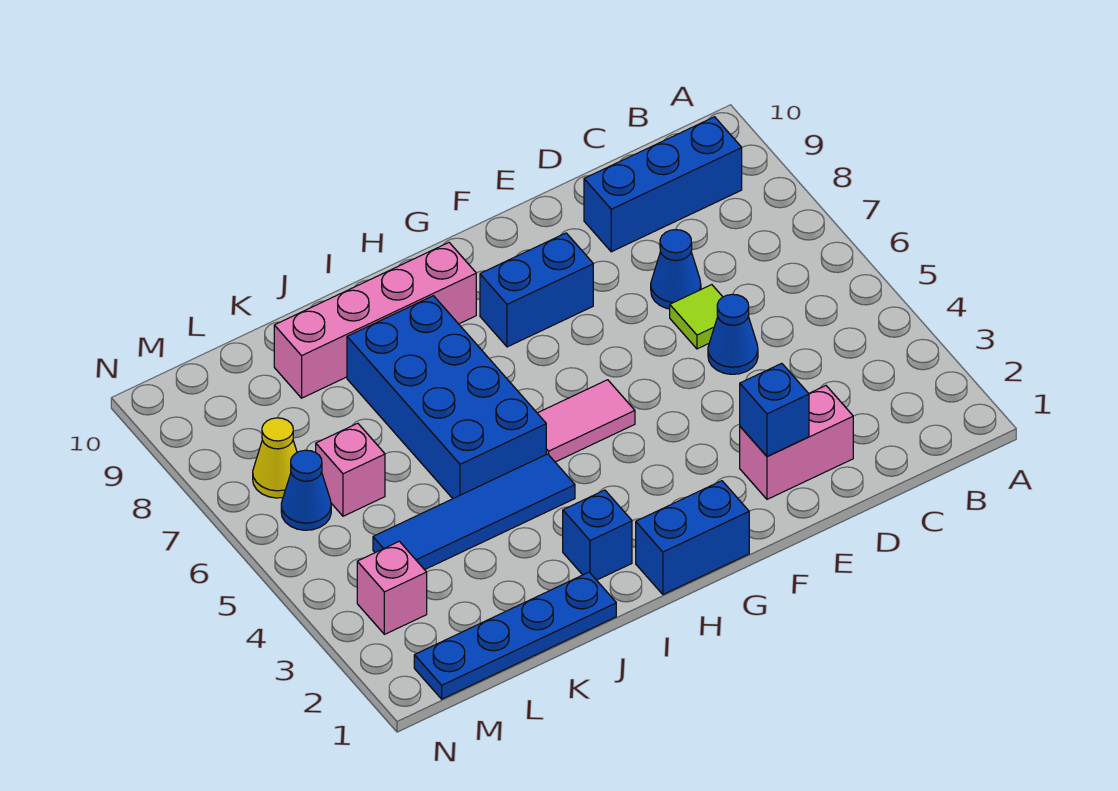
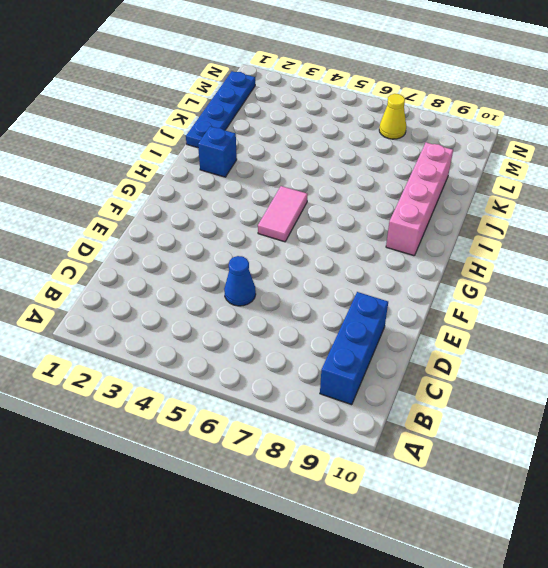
none -> pink 1x2 brick [740,386,853,499]
none -> lime 1x1 tile [670,285,722,349]
none -> blue 1x1 cone [651,230,701,309]

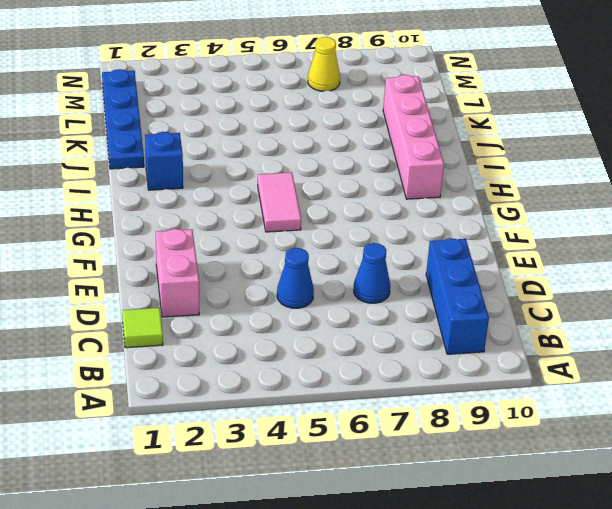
lime 1x1 tile [122,308,163,348] -> lime 1x1 tile moved to [670,285,722,349]
none -> blue 1x2 brick [480,233,593,347]
none -> blue 1x2 brick [636,481,749,594]
none -> blue 1x4 tile [373,454,575,570]

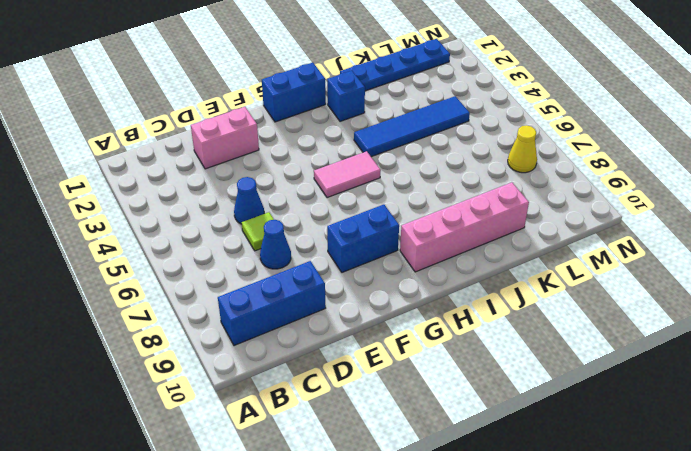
none -> blue 2x4 brick [347,296,546,498]
none -> pink 1x1 brick [316,423,385,516]
none -> pink 1x1 brick [357,541,427,634]

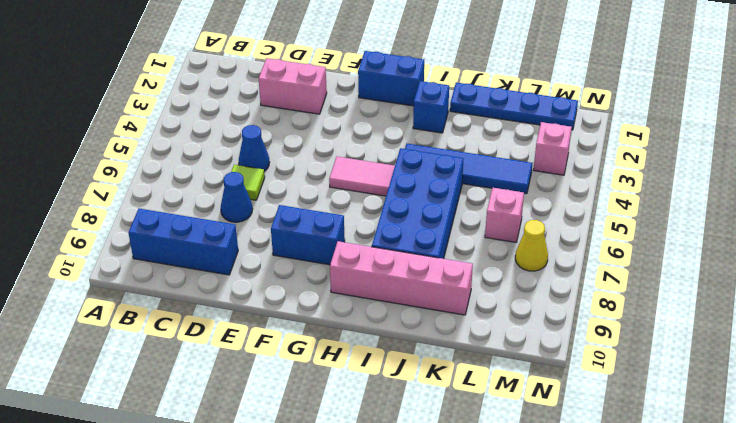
none -> blue 1x1 cone [281,450,331,530]
none -> blue 1x1 brick [740,363,809,457]

